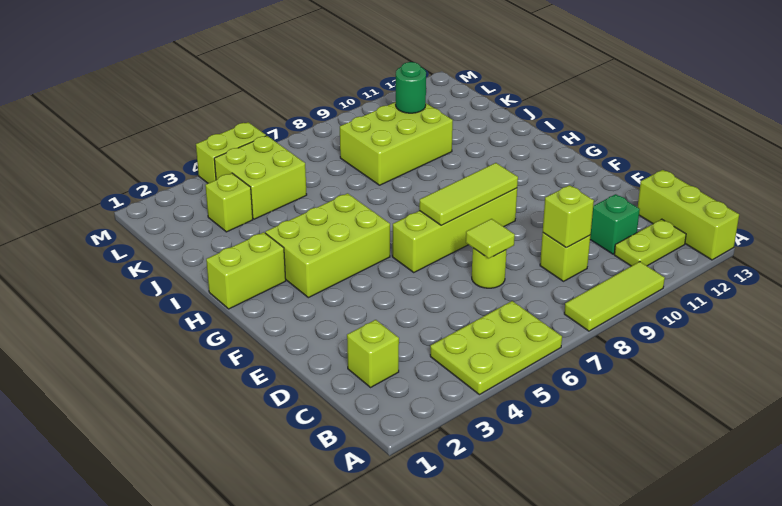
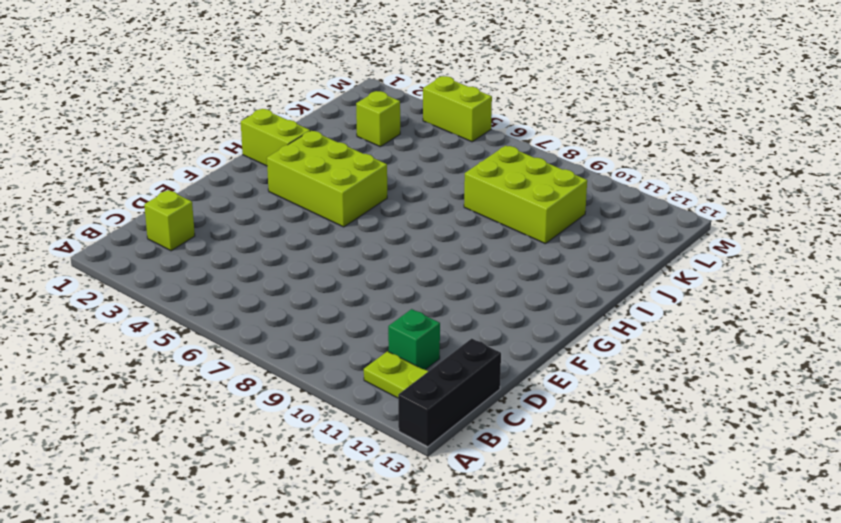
black 1x3 brick [398,339,501,447] -> lime 1x3 brick [638,170,739,260]
none -> lime 2x3 plate [430,301,562,395]
none -> lime 1x3 tile [564,262,665,331]
none -> lime 1x1 brick [540,233,591,281]

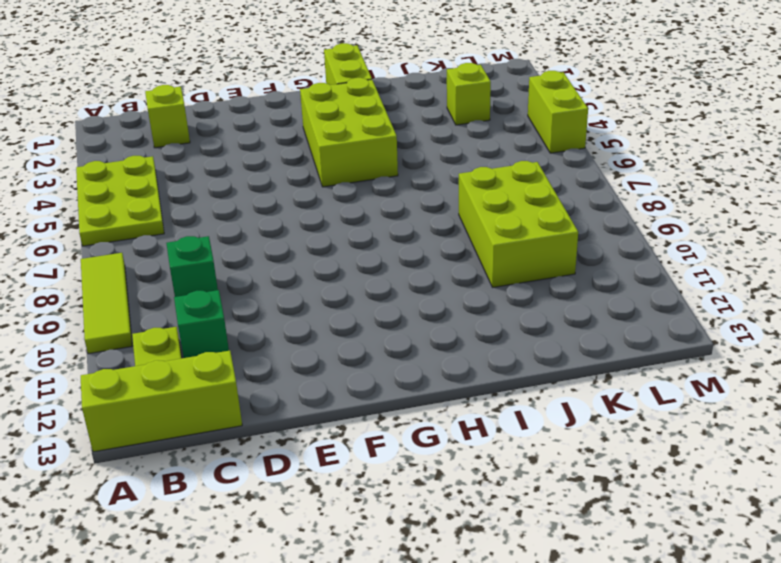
green 1x1 brick [166,236,218,297] -> lime 1x1 brick [540,233,591,281]
none -> lime 1x1 round brick [472,248,507,288]
none -> lime 1x4 brick [392,188,517,272]
none -> lime 2x2 brick [214,136,307,219]

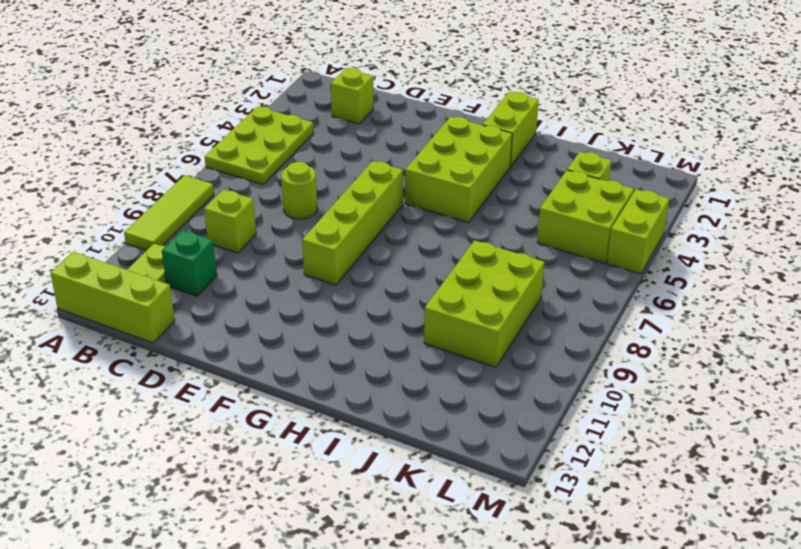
none -> lime 1x1 brick [543,185,594,248]
none -> lime 1x1 tile [466,219,515,258]
none -> lime 1x3 tile [419,163,518,226]

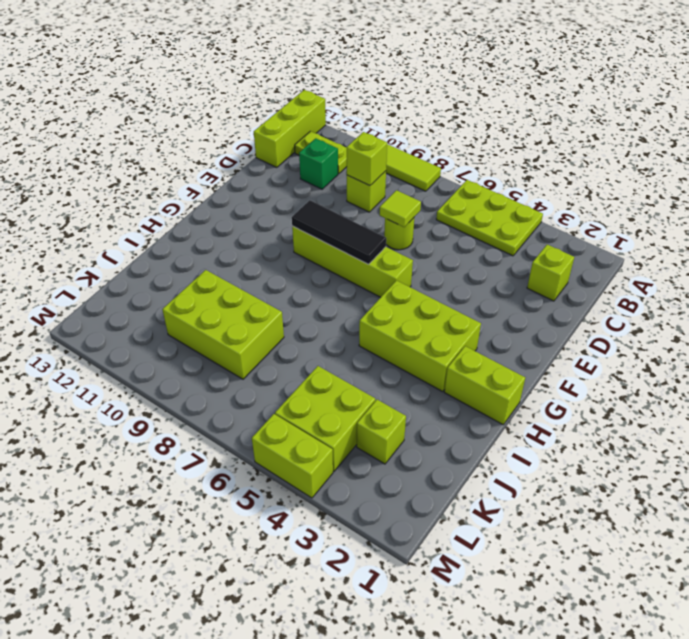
black 1x3 tile [292,200,386,264] -> lime 1x3 tile [419,163,518,226]
none -> green 1x1 round brick [396,62,426,113]

